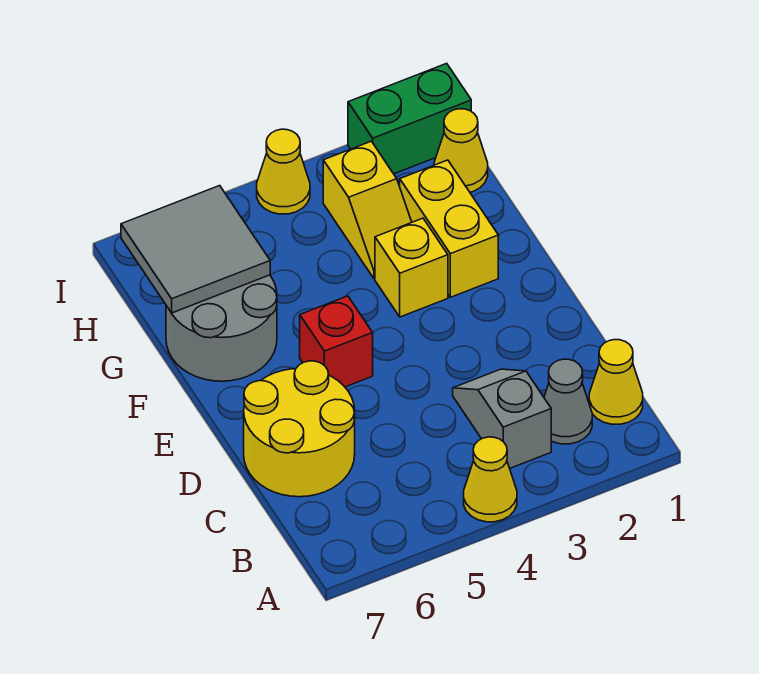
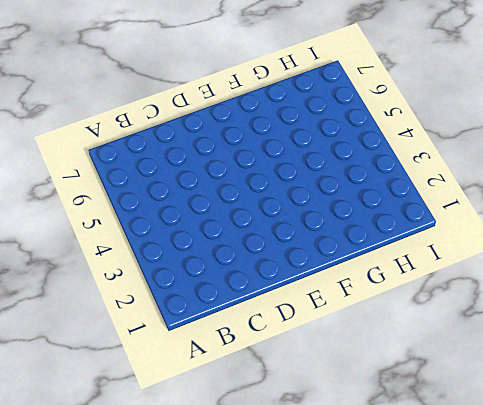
none -> yellow 1x1 cone [464,437,517,522]
none -> yellow 1x1 cone [589,340,643,424]
none -> grey 1x1 cone [544,359,592,444]

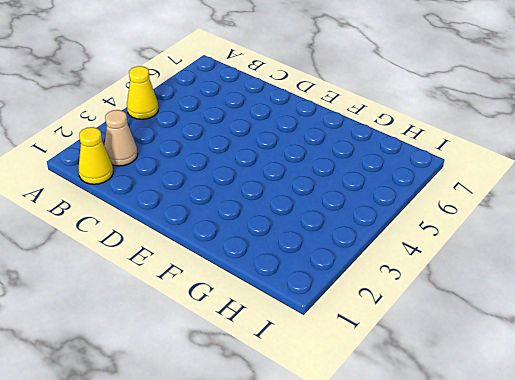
tan 1x1 cone [104,110,138,166] -> grey 1x1 cone [544,359,592,444]
none -> grey 1x2 slope [453,369,551,468]
none -> yellow 2x2 round brick [244,361,355,497]
none -> red 1x1 brick [300,296,373,387]

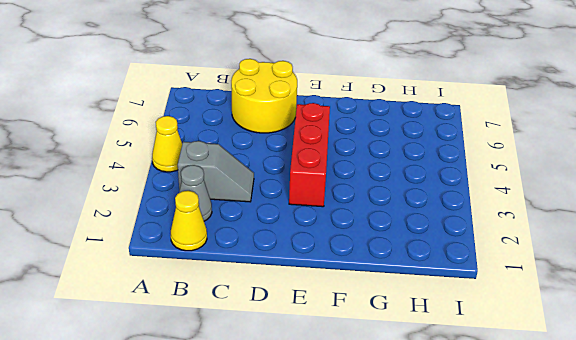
red 1x3 brick [289,103,330,207] -> red 1x1 brick [300,296,373,387]
none -> yellow 1x2 brick [400,160,498,297]
none -> yellow 1x1 brick [375,218,448,317]
none -> grey 2x2 round brick [166,275,277,381]

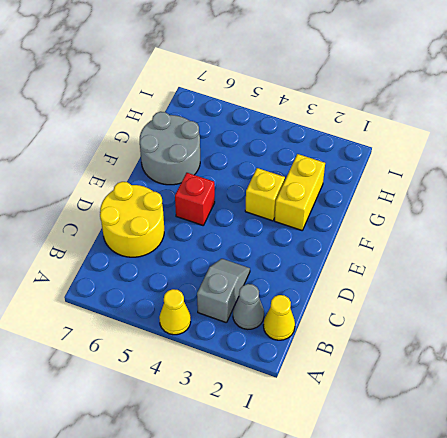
none -> yellow 1x2 slope [323,141,412,279]
none -> yellow 1x1 cone [434,109,488,192]
none -> green 1x2 brick [348,63,471,174]

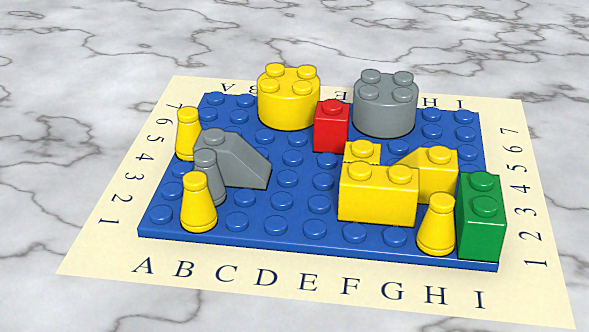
none -> yellow 1x1 cone [257,129,310,214]
none -> grey 2x2 tile [121,186,270,313]

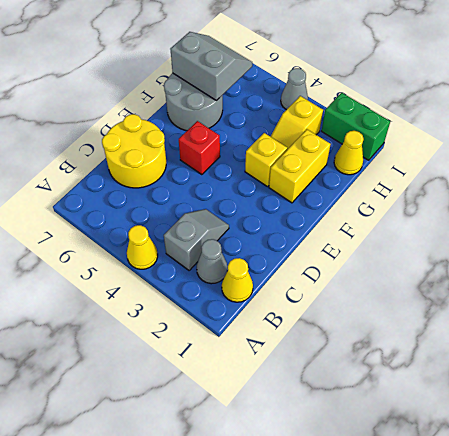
grey 2x2 slope [170,32,252,101] -> grey 2x2 tile [121,186,270,313]
grey 1x1 cone [281,68,308,110] -> yellow 1x1 cone [257,129,310,214]

